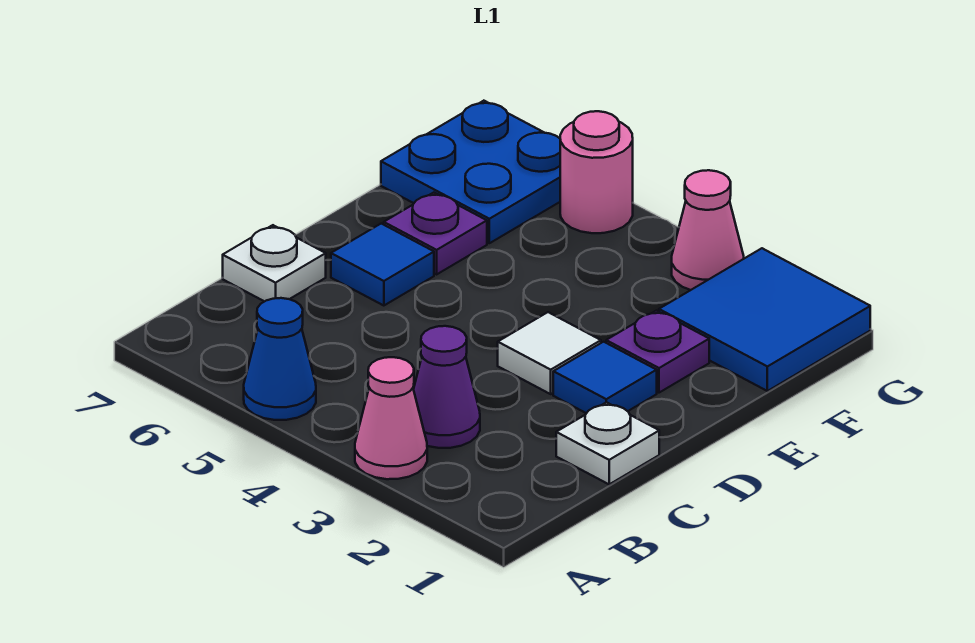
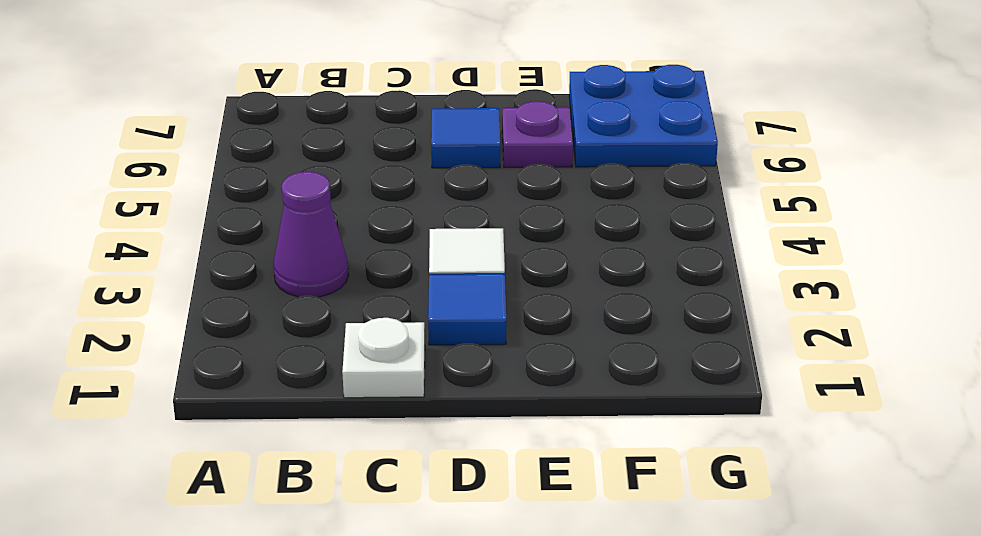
none -> pink 1x1 cone [355,357,427,479]
none -> blue 1x1 cone [244,298,316,420]
none -> white 1x1 plate [223,225,326,302]

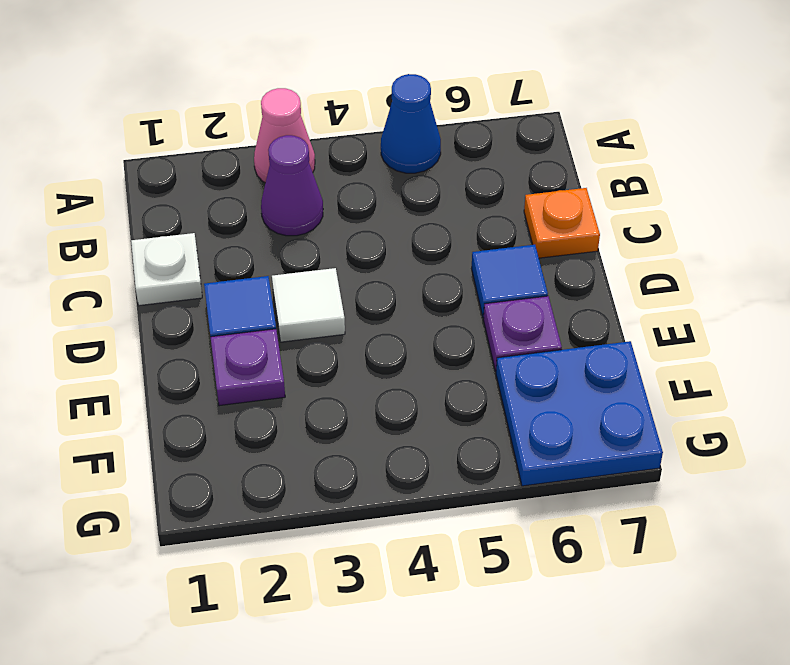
orange 1x1 plate [524,188,600,258] -> white 1x1 plate [223,225,326,302]
none -> blue 2x2 tile [659,248,870,391]
none -> pink 1x1 cone [672,170,744,290]
none -> pink 1x1 round brick [560,111,633,233]

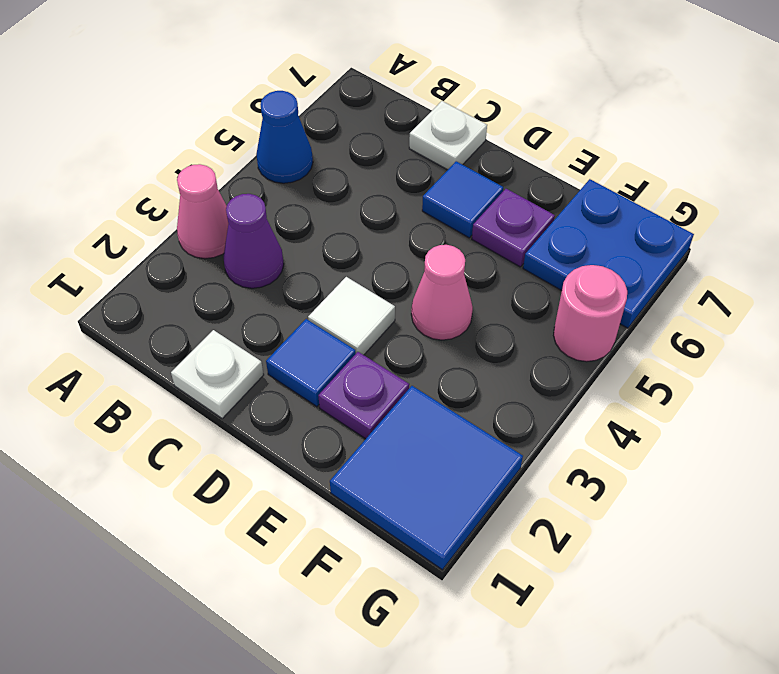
pink 1x1 cone [411,245,473,340] -> pink 1x1 cone moved to [672,170,744,290]

